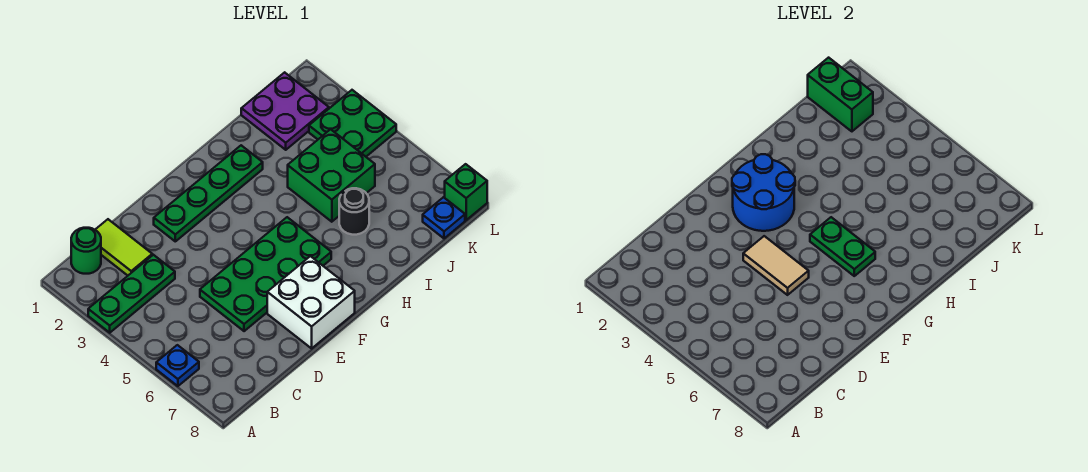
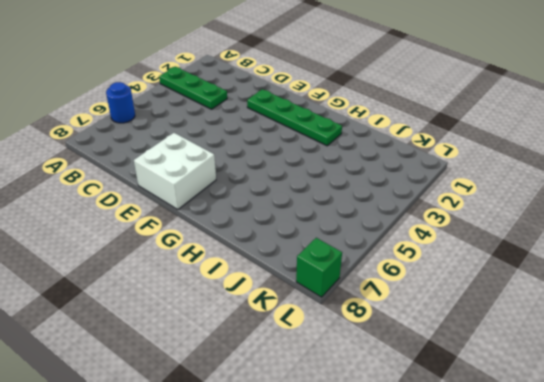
blue 1x1 round brick [106,82,135,123] -> blue 1x1 plate [156,345,199,386]
none -> green 1x1 round brick [71,228,101,274]
none -> lime 1x2 tile [95,219,152,276]
none -> green 2x4 plate [200,217,331,331]

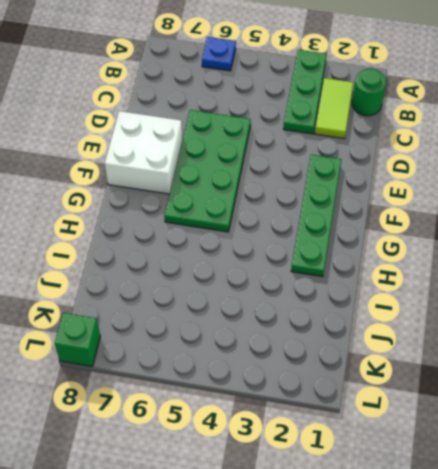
lime 1x2 tile [315,78,353,138] -> lime 1x2 tile turned to [95,219,152,276]
none -> green 2x2 brick [288,129,375,222]
none -> black 1x1 round brick [339,188,369,235]
none -> purple 2x2 plate [241,72,329,150]

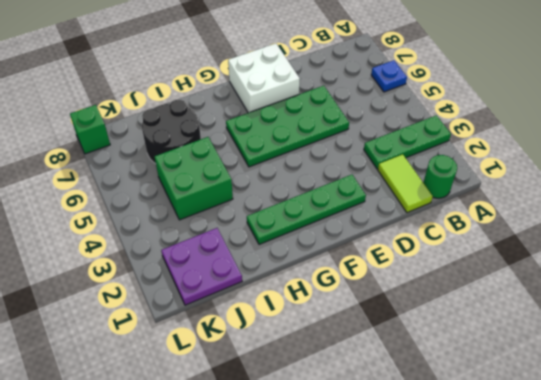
black 2x2 round brick [142,100,201,164] -> black 1x1 round brick [339,188,369,235]
none -> green 2x2 plate [309,90,396,157]
none -> blue 1x1 plate [423,197,465,238]
none -> tan 1x2 tile [743,236,809,295]

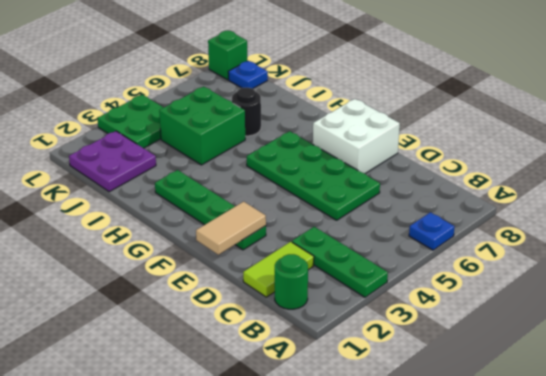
tan 1x2 tile [196,202,266,255] -> tan 1x2 tile moved to [743,236,809,295]
none -> blue 2x2 round brick [732,154,795,231]
none -> green 1x2 plate [810,217,875,276]
none -> green 1x2 brick [808,58,873,131]

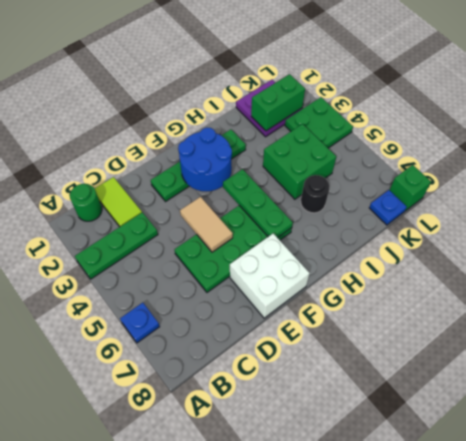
green 1x3 plate [223,169,293,238] -> green 1x2 plate [810,217,875,276]
green 1x2 brick [251,74,305,131] -> green 1x2 brick turned to [808,58,873,131]

